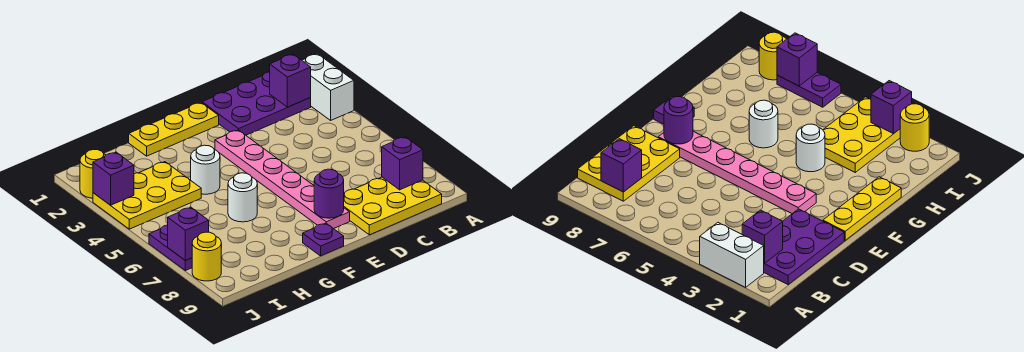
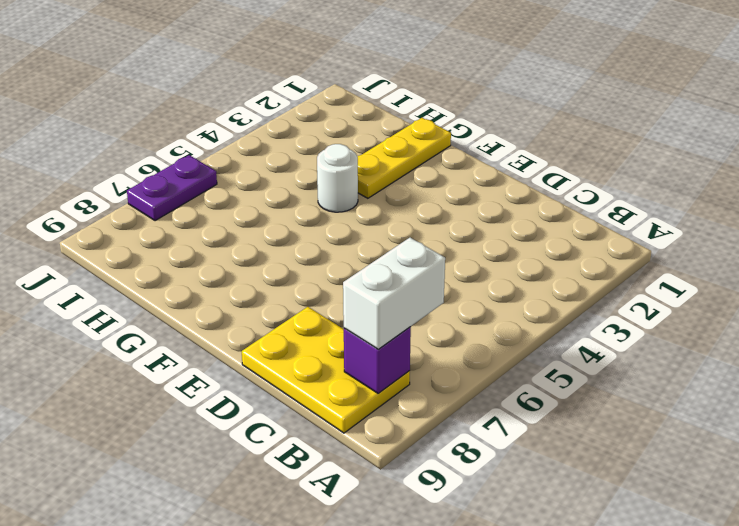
white 1x2 brick [343,238,445,349] -> white 1x2 brick moved to [302,54,354,120]
yellow 1x3 plate [357,118,451,198] -> yellow 1x3 plate turned to [129,102,219,156]
none -> purple 2x3 plate [202,72,311,135]
none -> pink 1x6 plate [215,130,350,229]
none -> purple 1x1 plate [303,223,344,256]

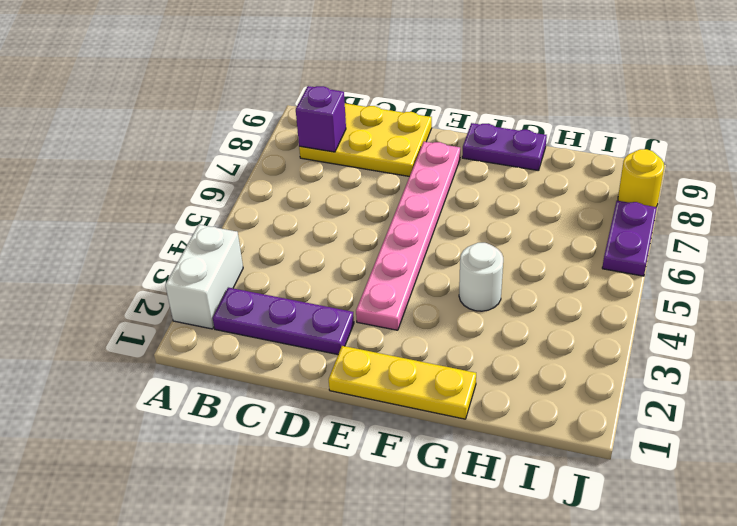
purple 1x3 plate [213,288,354,354] -> purple 2x3 plate [202,72,311,135]
purple 1x2 plate [462,123,547,171] -> purple 1x1 plate [303,223,344,256]
none -> white 1x1 round brick [228,173,257,222]
none -> yellow 2x3 plate [93,162,201,229]
none -> yellow 1x1 round brick [80,149,106,198]

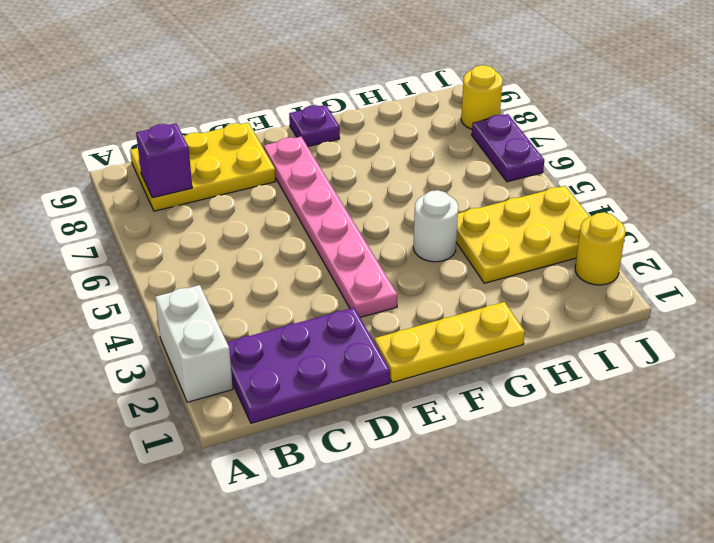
none -> white 1x1 round brick [228,173,257,222]
none -> purple 1x1 brick [270,54,311,107]
none -> purple 1x1 round brick [314,169,344,218]

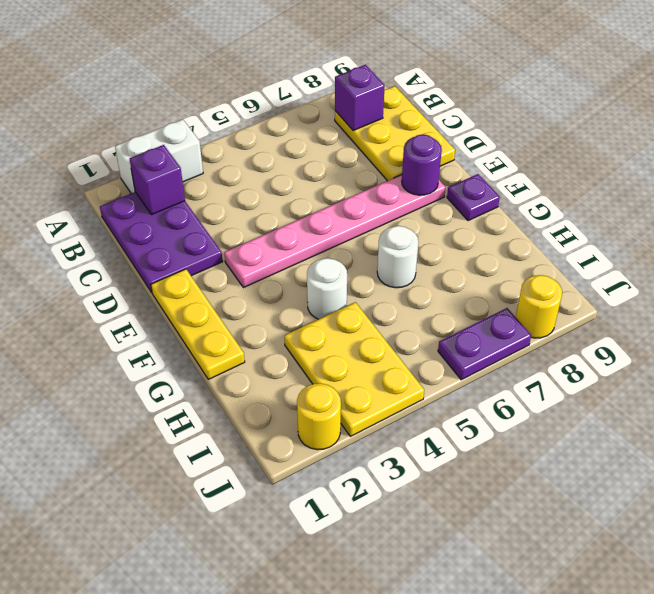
none -> purple 1x1 brick [93,152,134,205]
none -> purple 1x1 brick [168,207,209,260]

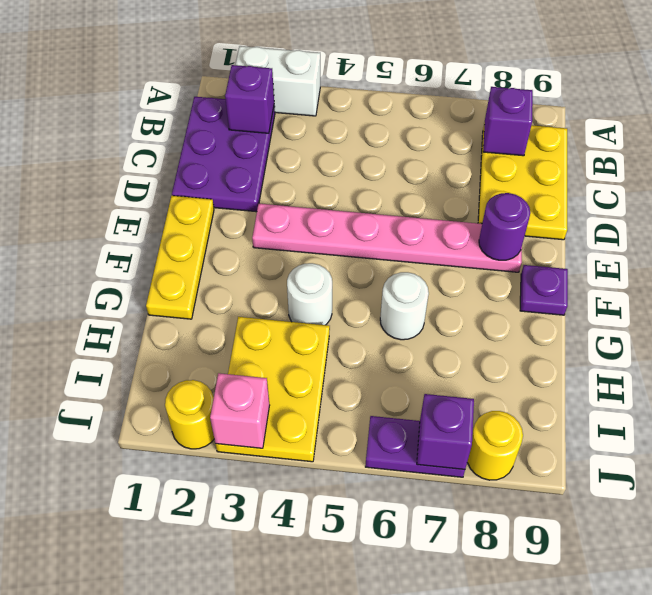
pink 1x1 brick [210,373,270,448] -> purple 1x1 brick [93,152,134,205]

